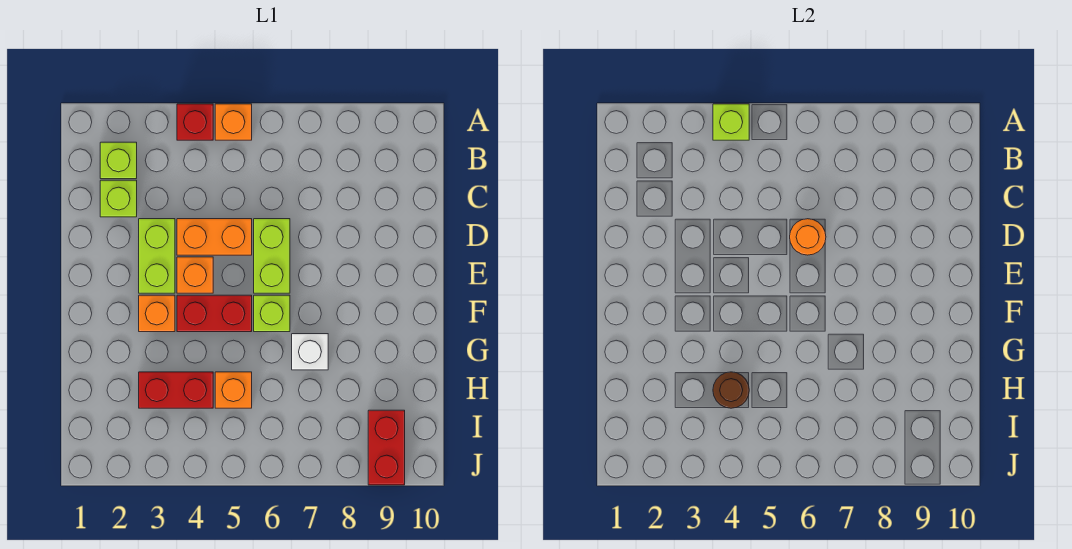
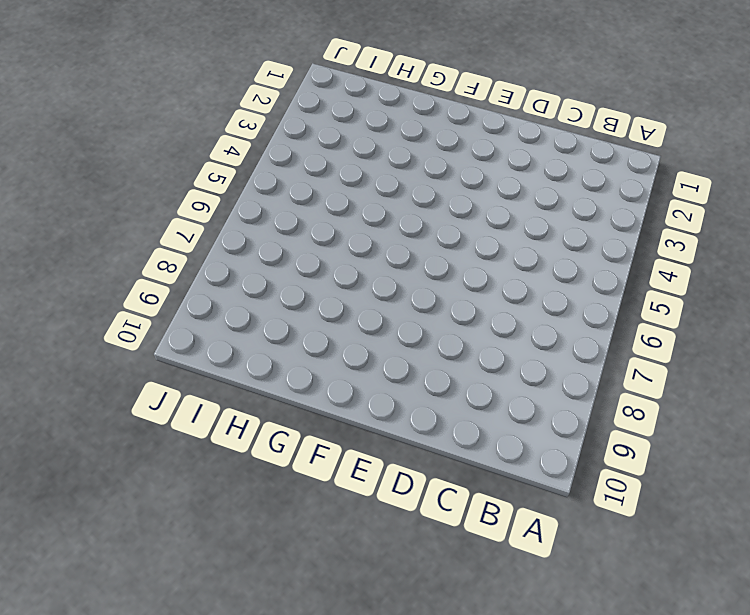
none -> red 1x1 brick [177,104,213,140]
none -> orange 1x1 brick [215,104,252,140]
none -> lime 1x1 brick [100,142,137,179]

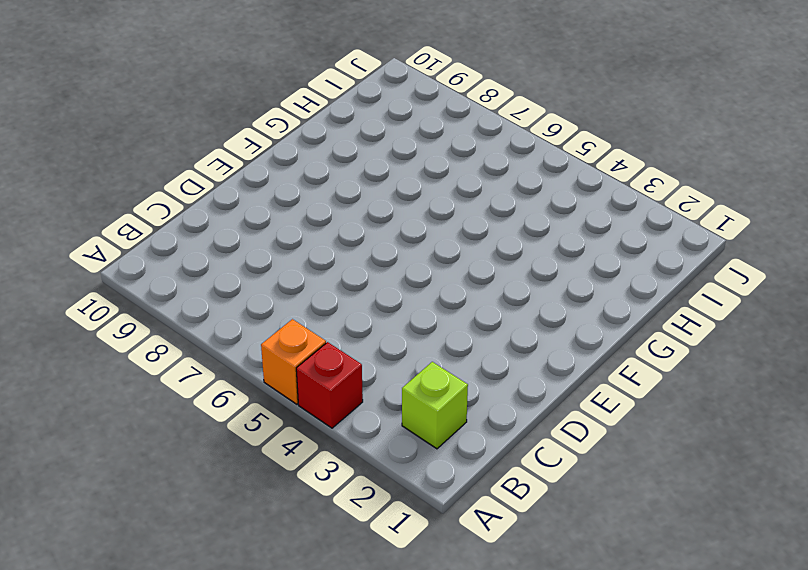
none -> lime 1x1 brick [100,180,137,217]
none -> lime 1x2 brick [139,219,175,293]
none -> orange 1x2 brick [177,219,252,255]

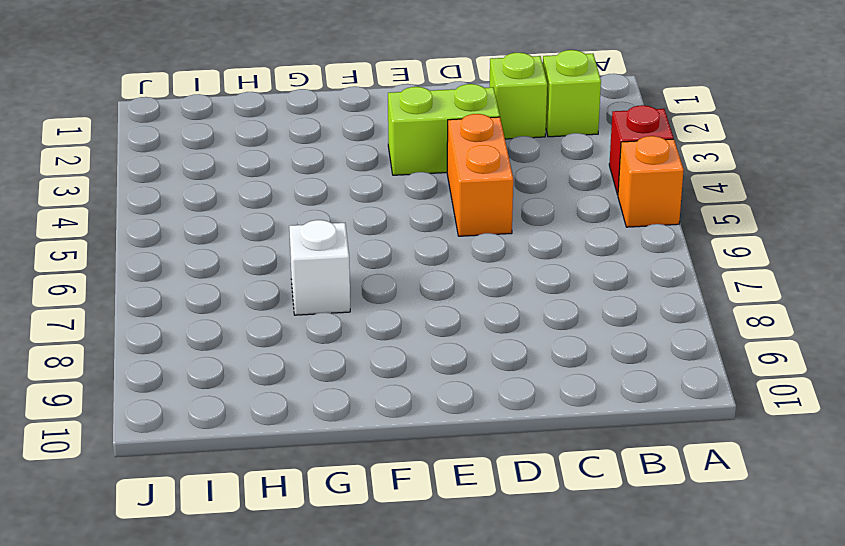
none -> lime 1x2 brick [254,219,290,293]
none -> orange 1x1 brick [177,257,213,293]
none -> orange 1x1 brick [139,295,175,332]

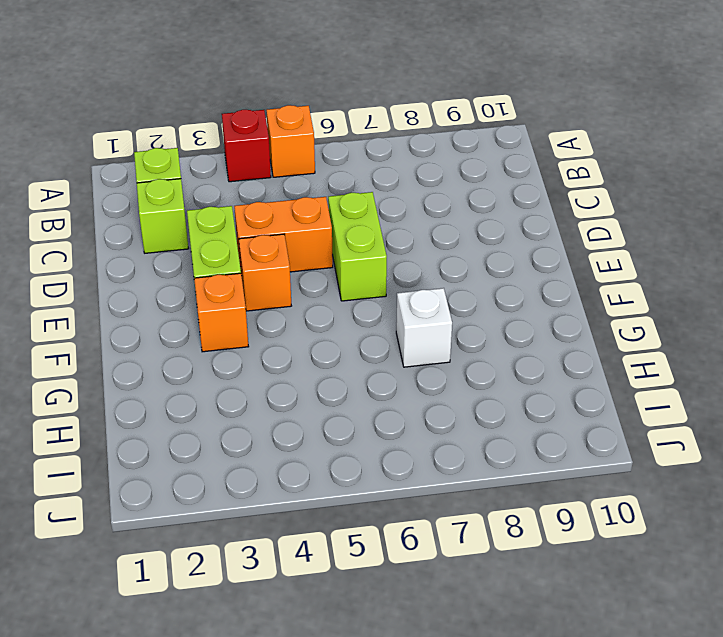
none -> red 1x2 brick [177,295,252,332]
none -> lime 1x1 brick [254,295,290,332]
none -> red 1x2 brick [139,372,213,408]

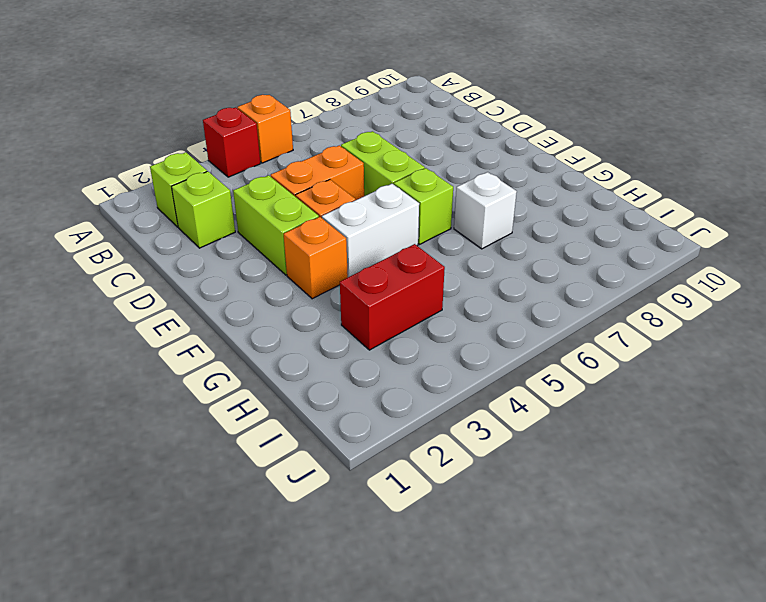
white 1x2 brick [322,184,419,277] -> red 1x2 brick [177,295,252,332]
none -> orange 1x1 brick [215,372,252,408]
none -> red 1x2 brick [368,410,405,485]
none -> lime 1x1 brick [713,104,749,140]

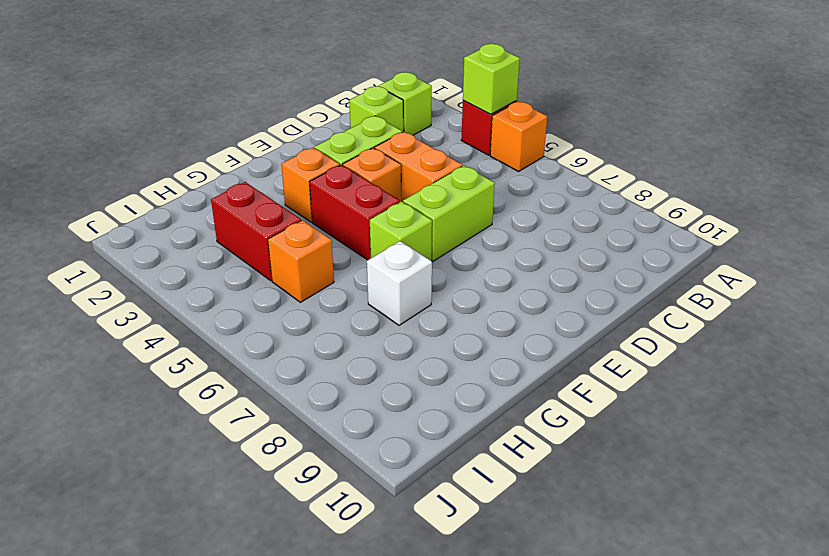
none -> red 1x2 brick [368,410,405,485]
none -> orange 1x1 round brick [790,219,826,255]
none -> brown 1x1 round brick [713,372,749,408]

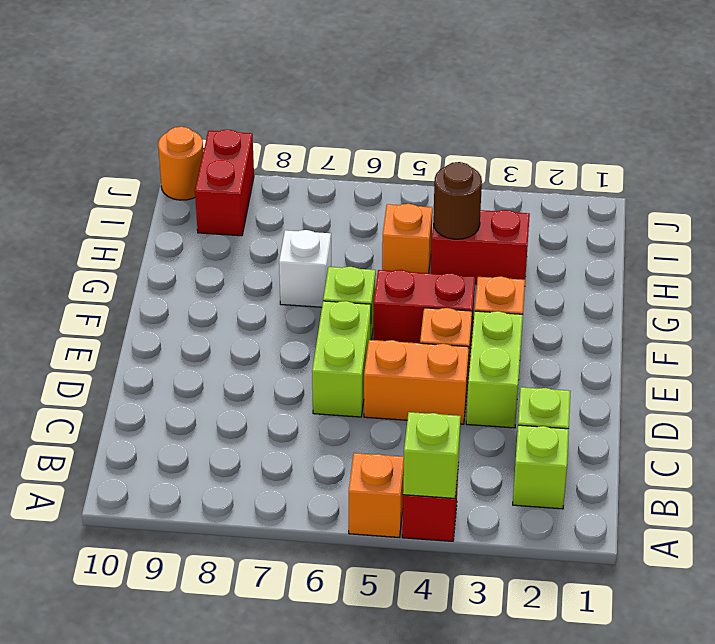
orange 1x1 round brick [158,127,203,200] -> orange 1x1 round brick moved to [790,219,826,255]

